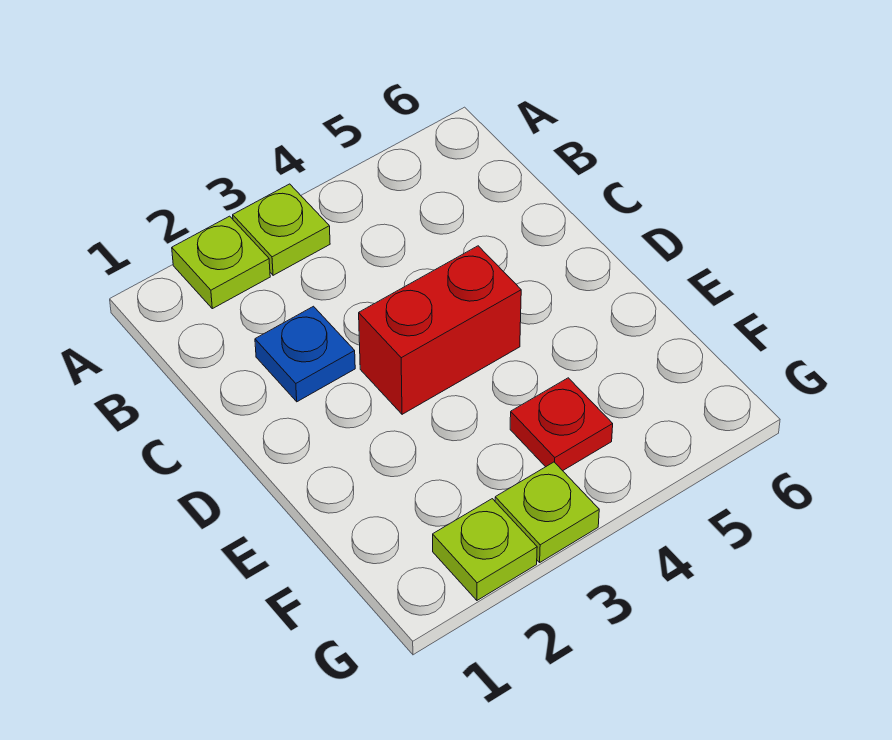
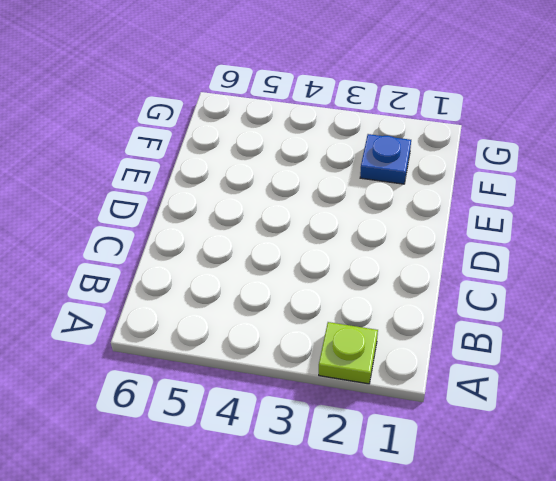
blue 1x1 plate [360,134,411,184] -> blue 1x1 plate moved to [255,306,355,402]
none -> lime 1x1 plate [233,184,330,275]
none -> red 1x2 brick [359,246,521,414]

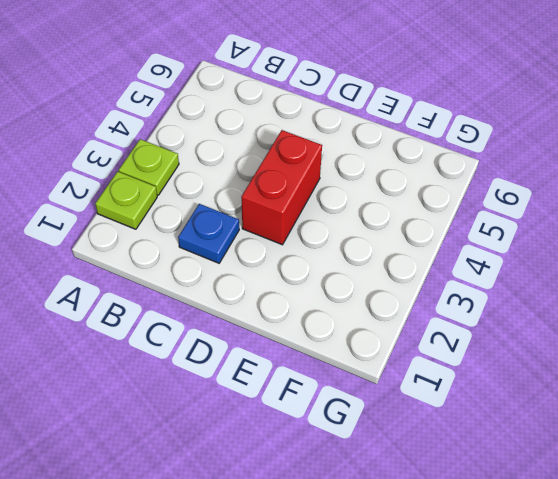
none -> red 1x1 plate [510,378,613,471]
none -> lime 1x1 plate [433,499,537,600]

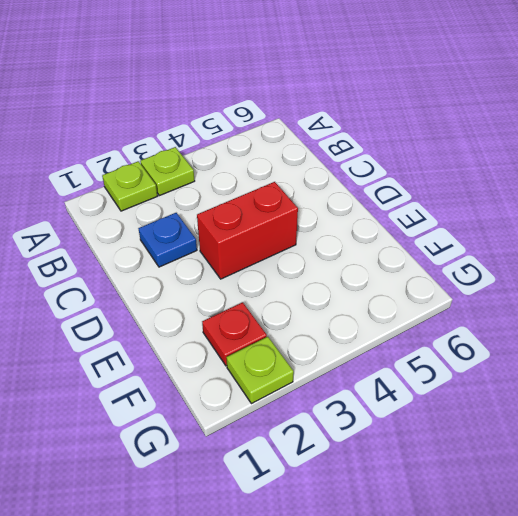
red 1x1 plate [202,302,267,366] -> red 1x1 plate moved to [510,378,613,471]
none -> lime 1x1 plate [495,462,599,562]

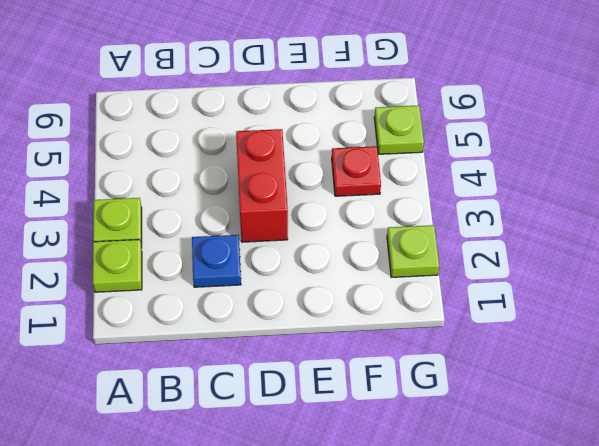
lime 1x1 plate [374,105,424,154] -> lime 1x1 plate moved to [495,462,599,562]

